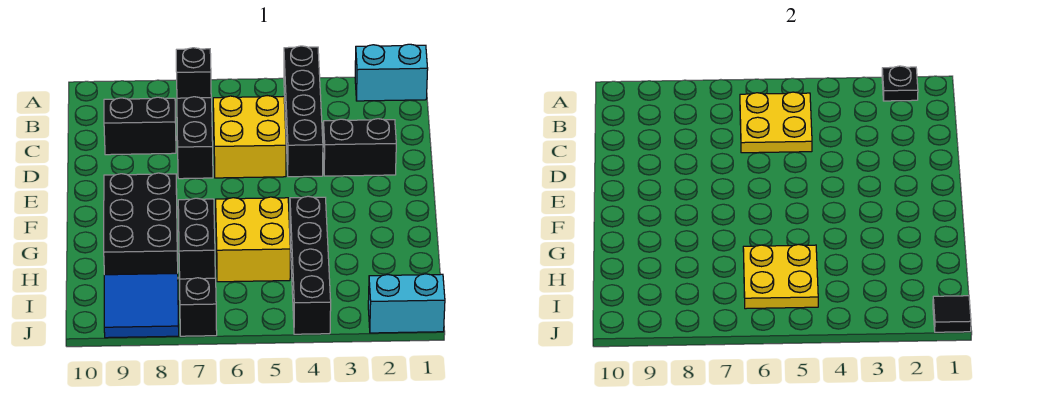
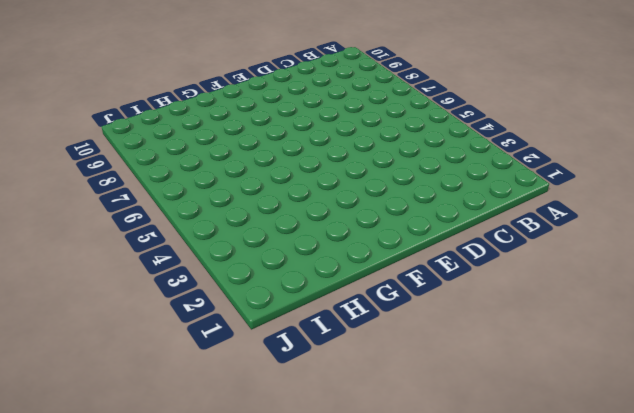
none -> cyan 1x2 brick [355,44,428,101]
none -> black 1x4 brick [284,46,323,177]
none -> black 1x1 brick [176,48,211,98]

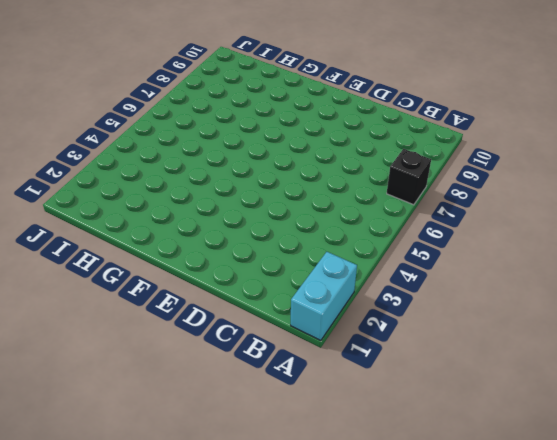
none -> black 1x4 brick [284,46,323,177]
none -> yellow 2x2 brick [213,96,286,178]
none -> black 1x2 brick [177,97,213,179]

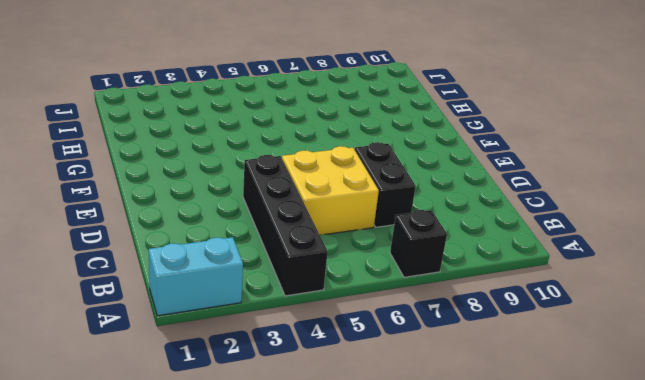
none -> black 1x2 brick [104,97,176,155]
none -> black 1x2 brick [323,119,396,176]
none -> black 2x3 brick [104,173,178,275]

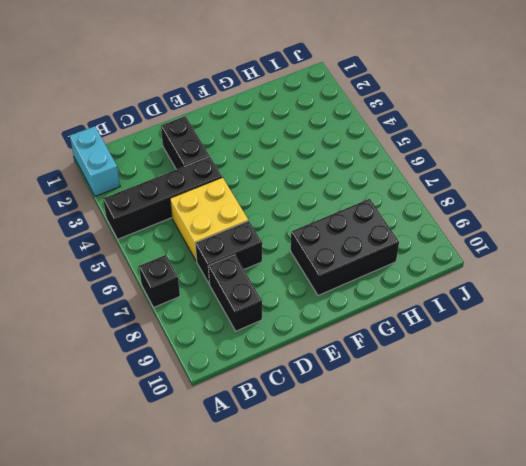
none -> black 1x4 brick [290,196,331,334]
none -> yellow 2x2 brick [216,197,290,282]
none -> black 1x2 brick [178,198,215,279]

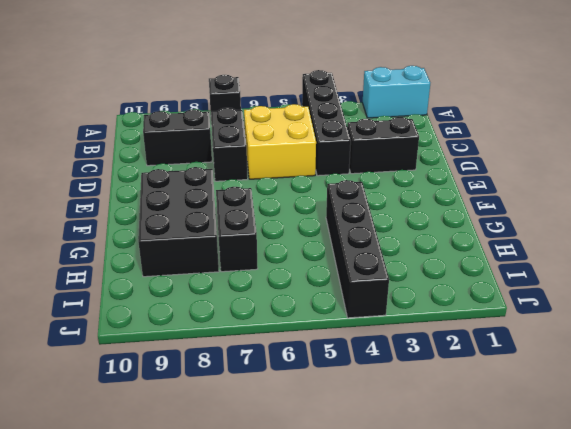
none -> yellow 2x2 brick [216,197,290,282]
none -> blue 2x2 tile [104,273,179,338]
none -> cyan 1x2 brick [368,274,445,333]

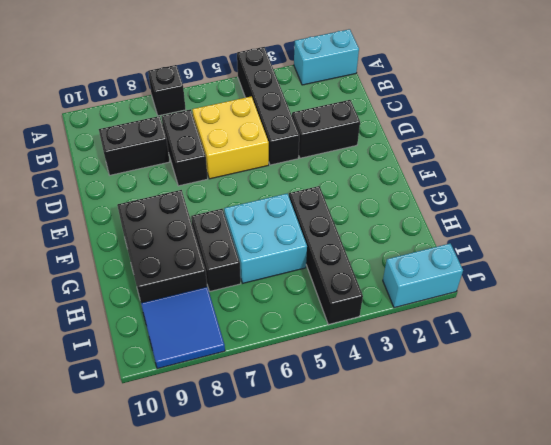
cyan 2x2 brick [224,194,307,283] -> yellow 2x2 brick [216,197,290,282]
none -> black 1x1 brick [180,278,217,336]
none -> black 1x1 plate [882,66,918,101]
none -> yellow 2x2 plate [740,92,812,153]

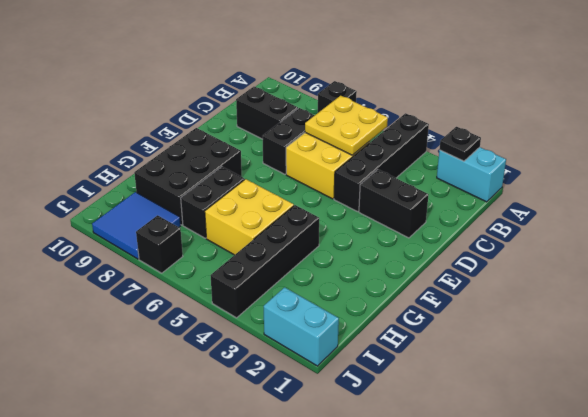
none -> yellow 2x2 plate [743,244,818,309]
none -> black 1x1 tile [933,296,971,332]

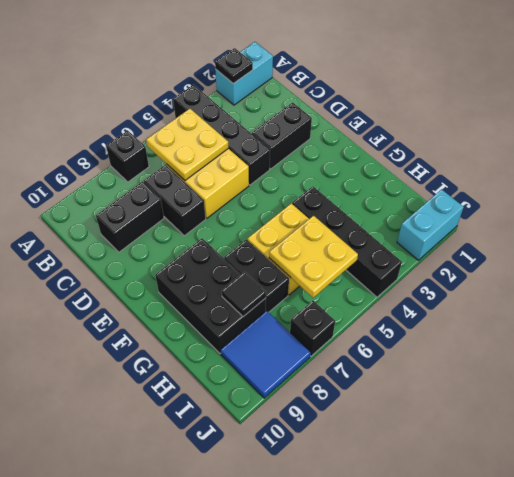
black 1x1 tile [222,272,266,317] -> black 1x1 tile moved to [933,296,971,332]

